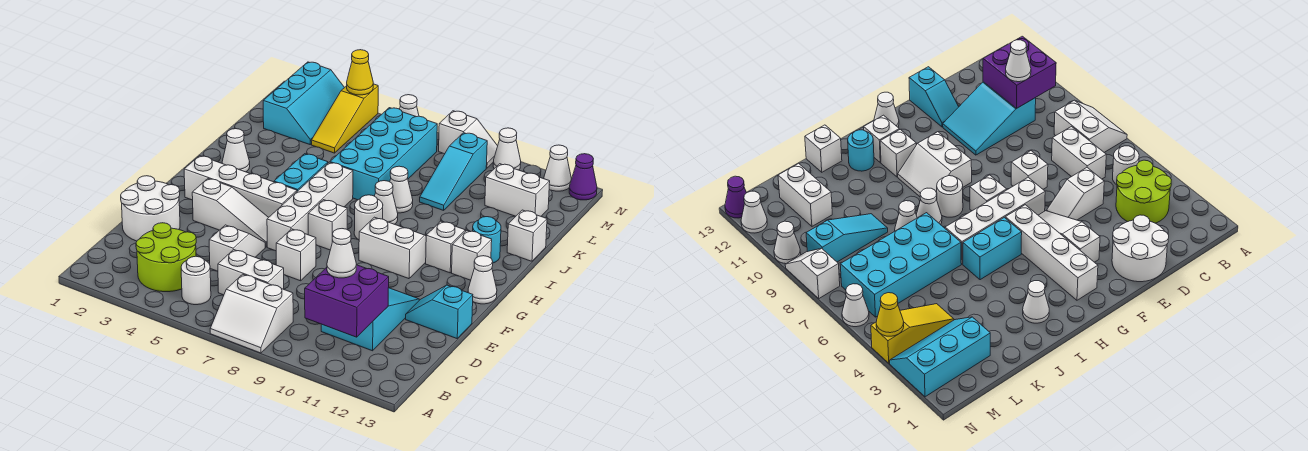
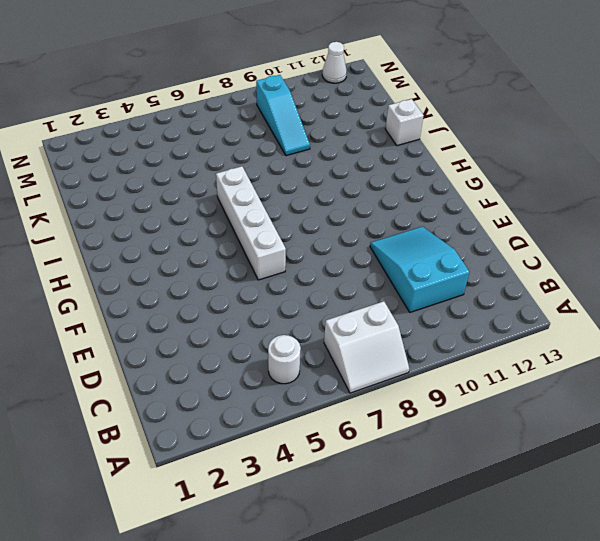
none -> lime 2x2 round brick [136,223,196,292]
none -> white 1x2 brick [218,250,284,295]
none -> white 2x2 round brick [121,176,180,241]
none -> white 1x2 slope [209,225,265,271]

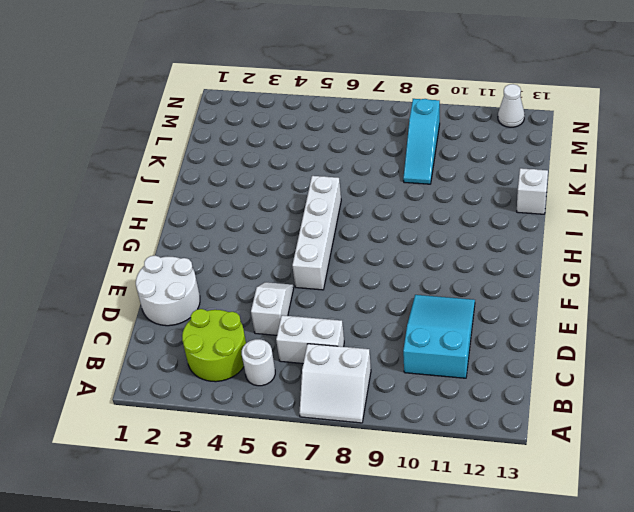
none -> white 1x1 brick [276,229,316,281]
none -> cyan 1x2 slope [406,285,473,338]
none -> white 1x3 slope [192,179,269,247]
none -> white 1x4 brick [184,156,297,217]

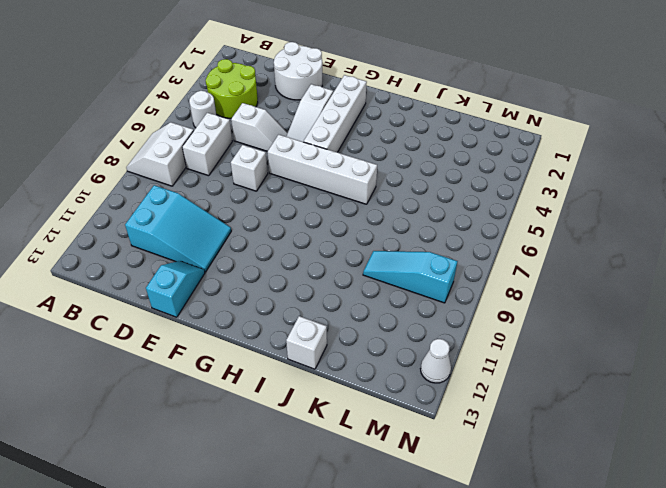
none -> white 1x1 brick [308,200,347,250]
none -> white 2x2 slope [359,217,426,279]
none -> white 1x1 cone [468,256,497,304]
none -> cyan 1x2 brick [274,154,328,191]

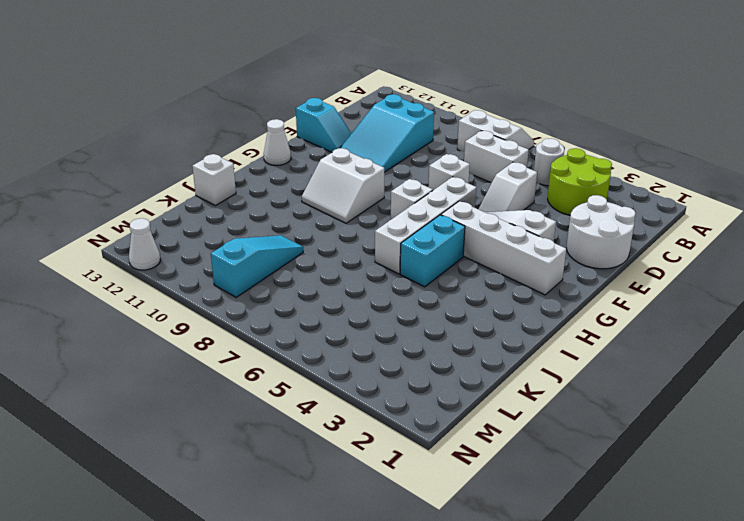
none -> white 1x1 round brick [354,195,383,240]
none -> white 1x1 brick [426,221,465,273]
none -> white 1x1 brick [452,231,492,280]
none -> white 1x1 cone [222,129,250,172]

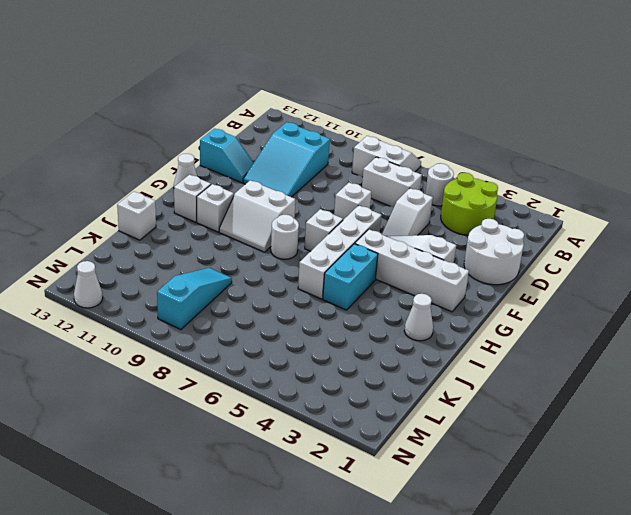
none -> white 1x1 cone [375,181,398,224]
none -> cyan 1x1 round brick [473,217,501,263]
none -> cyan 2x4 brick [330,108,437,200]
none -> white 1x1 cone [390,166,413,213]

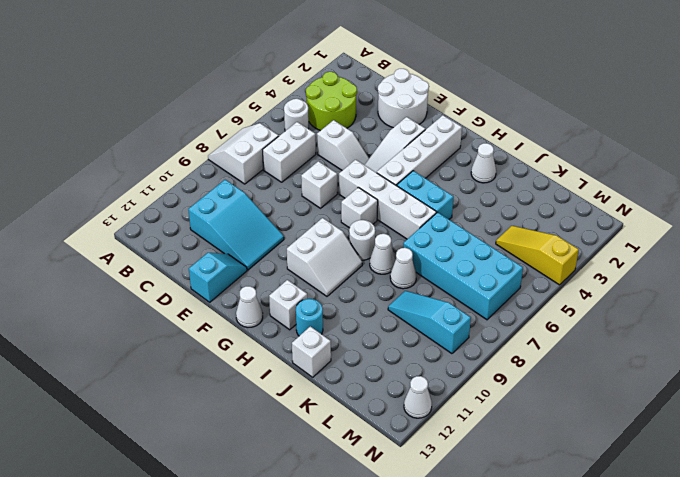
none -> white 1x1 brick [426,221,465,273]
none -> cyan 2x3 slope [263,62,344,144]
none -> white 1x2 brick [485,164,550,216]
none -> white 1x1 cone [400,95,419,117]

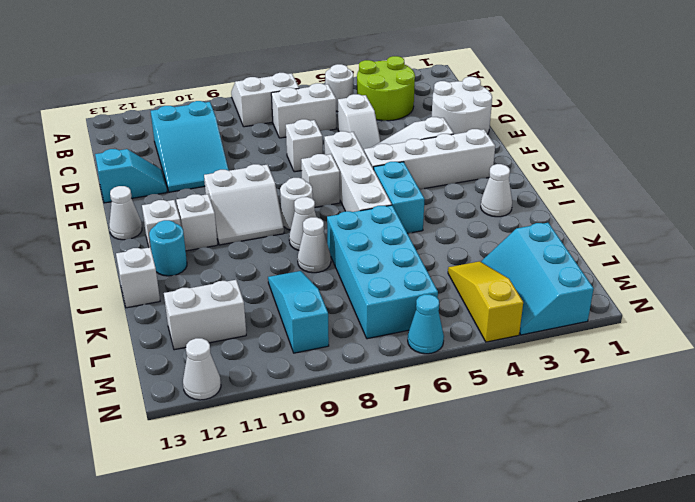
cyan 1x1 cone [408,294,444,354] -> white 1x1 cone [400,95,419,117]
none -> white 1x2 slope [439,111,498,168]
none -> white 1x1 cone [493,128,521,170]
none -> purple 1x1 cone [569,154,597,200]
none -> purple 2x2 brick [305,265,389,337]

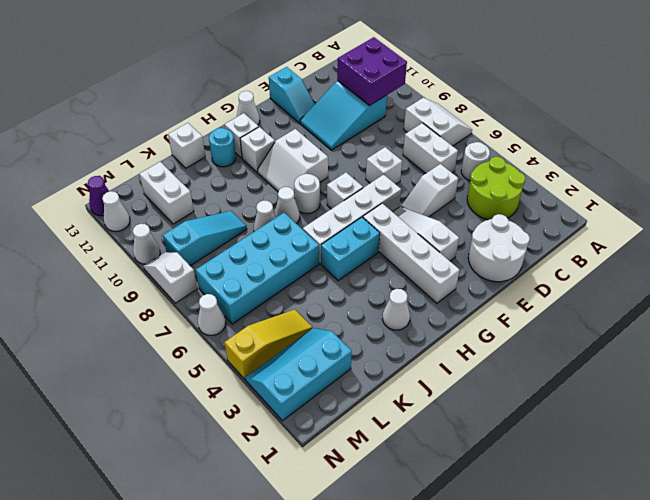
none -> yellow 1x1 cone [347,50,373,95]
none -> white 1x1 cone [327,229,356,278]

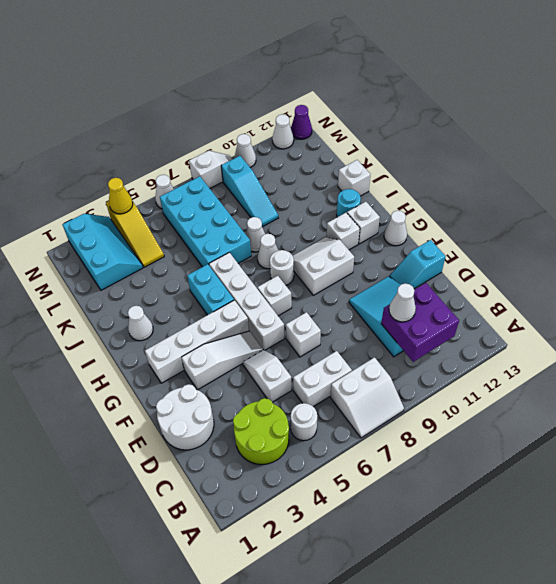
none -> white 1x2 brick [485,164,550,216]

